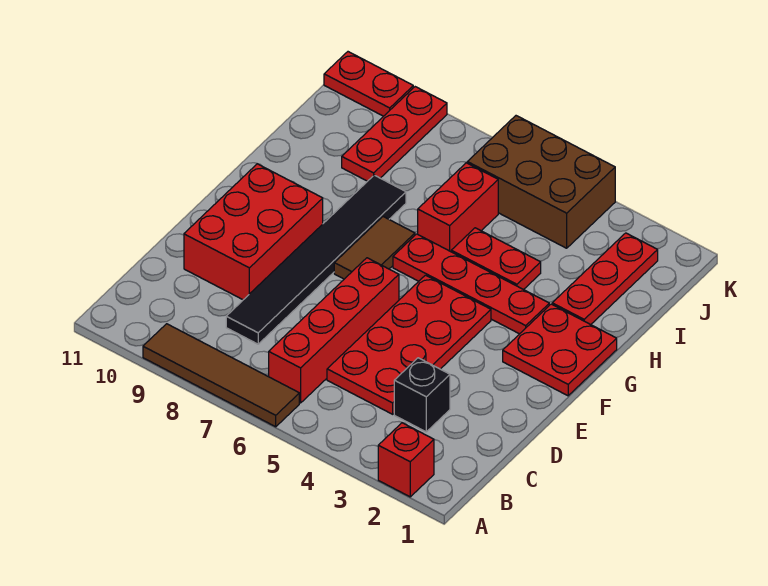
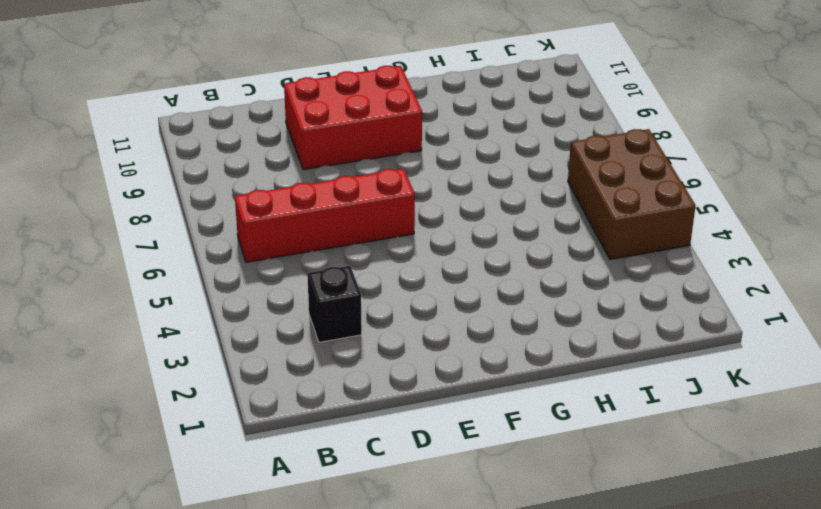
none -> red 1x1 brick [378,423,434,497]
none -> brown 1x4 tile [143,324,299,427]
none -> red 2x4 plate [327,275,491,414]

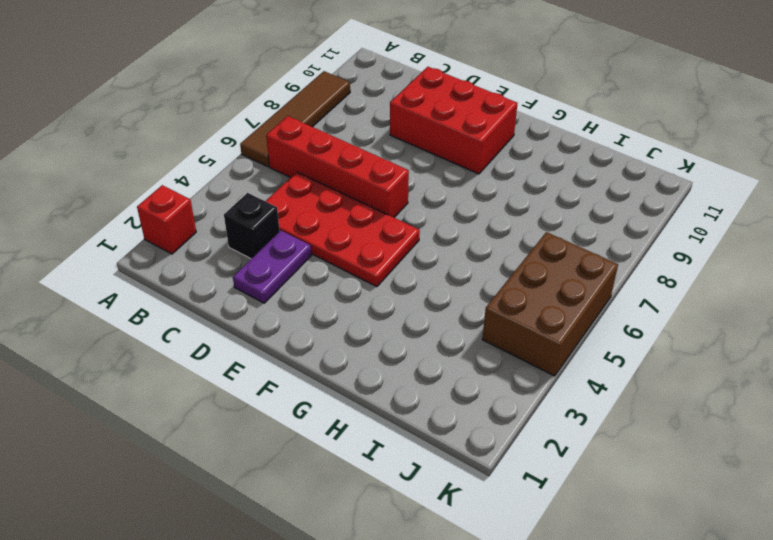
purple 1x2 plate [233,231,311,303] -> none
none -> black 1x6 tile [226,175,406,344]
none -> red 2x2 plate [503,304,617,396]
none -> brown 1x2 tile [334,217,415,279]

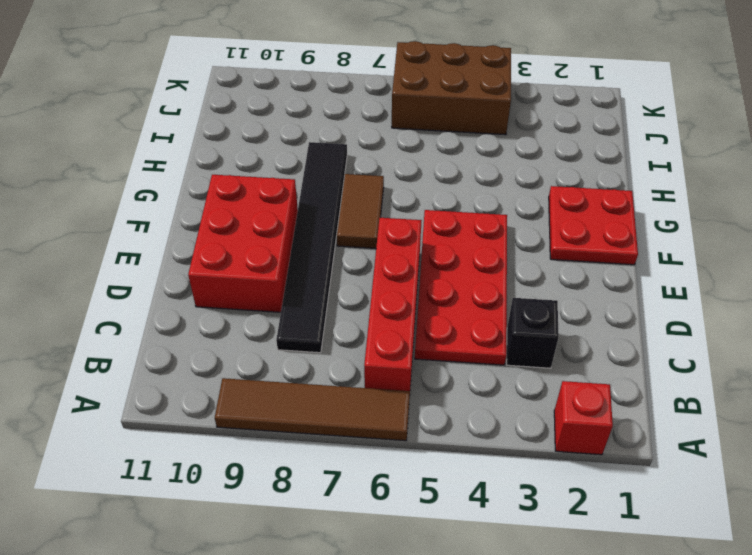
none -> red 1x4 plate [393,234,549,334]
none -> red 1x3 plate [552,233,658,325]
none -> red 1x2 plate [451,228,541,290]

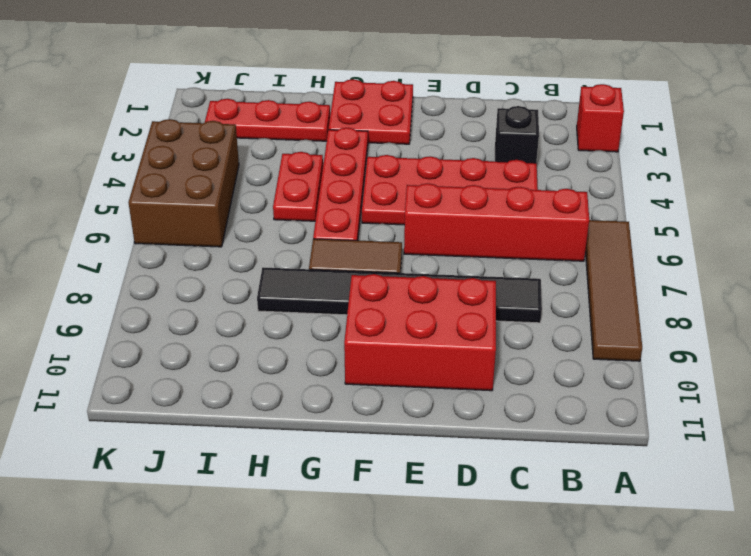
none -> red 1x2 brick [418,163,498,252]
none -> red 1x3 plate [342,87,447,181]
none -> red 1x2 plate [324,52,413,116]

